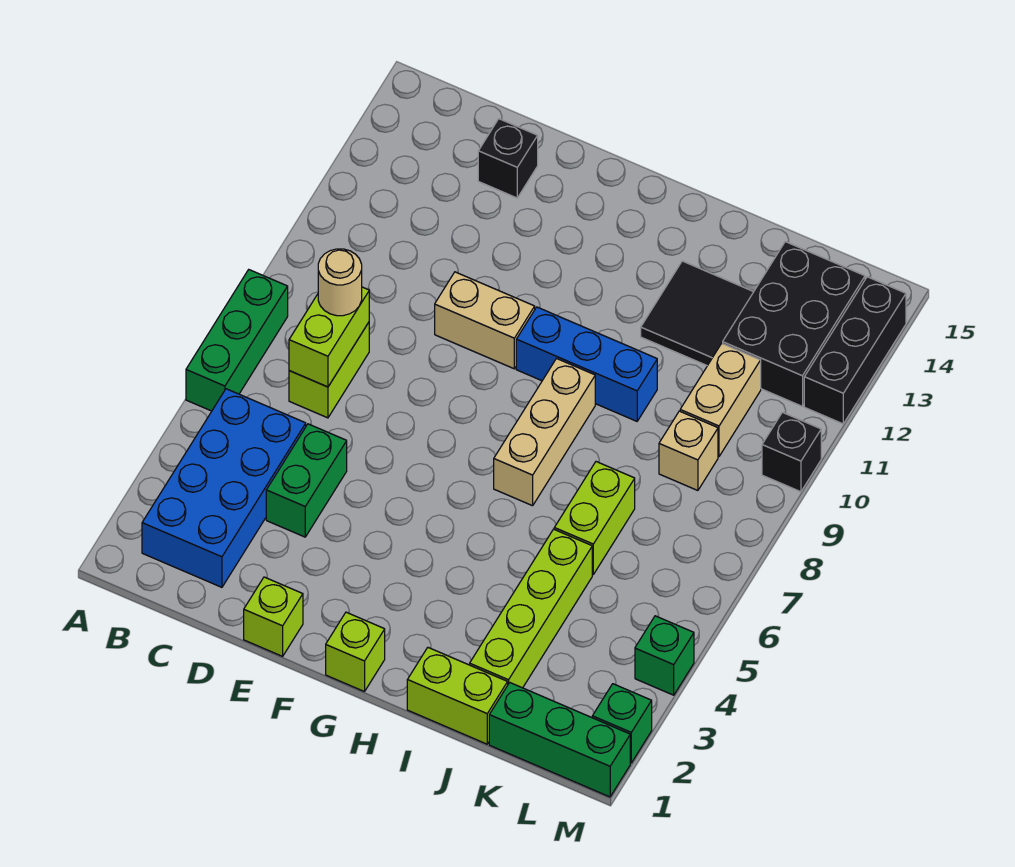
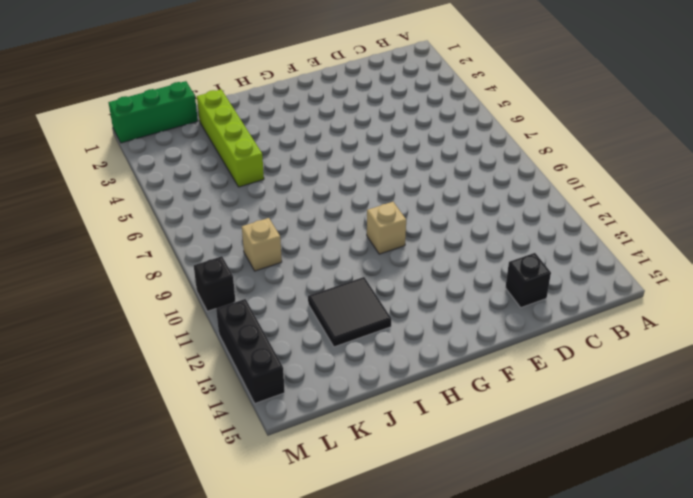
tan 1x1 brick [367,202,406,254] -> blue 1x3 brick [516,307,657,421]
none -> green 1x3 brick [186,270,288,411]
none -> blue 2x4 brick [142,389,306,587]
none -> lime 1x2 brick [289,322,369,418]

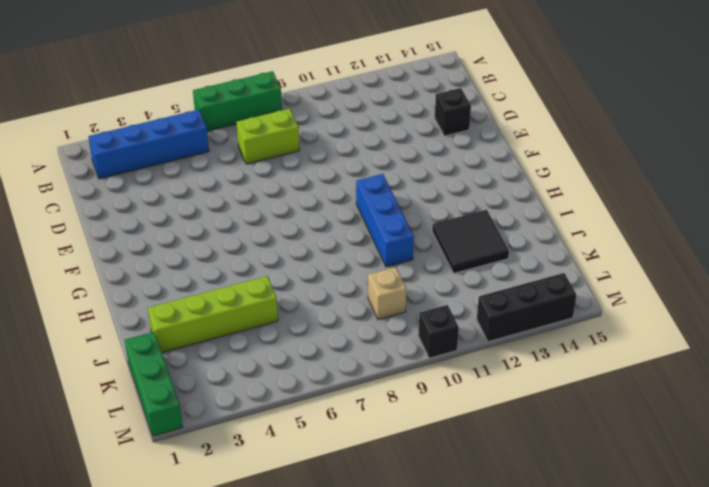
blue 1x4 brick [88,110,209,179] -> blue 2x4 brick [142,389,306,587]
none -> green 1x2 brick [266,424,347,537]
none -> lime 1x1 brick [244,577,303,656]
none -> tan 1x2 brick [435,272,535,369]

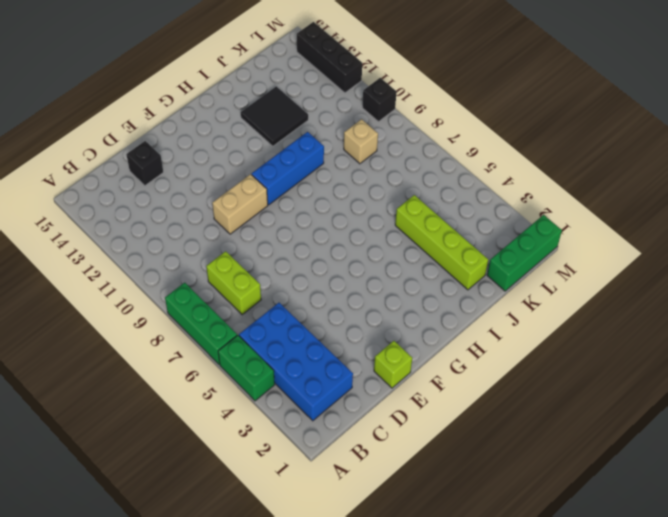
green 1x2 brick [218,335,275,401] -> green 1x2 brick moved to [266,424,347,537]
none -> lime 1x1 brick [326,612,385,692]
none -> tan 1x3 brick [494,359,595,506]
none -> lime 1x2 brick [407,648,508,744]

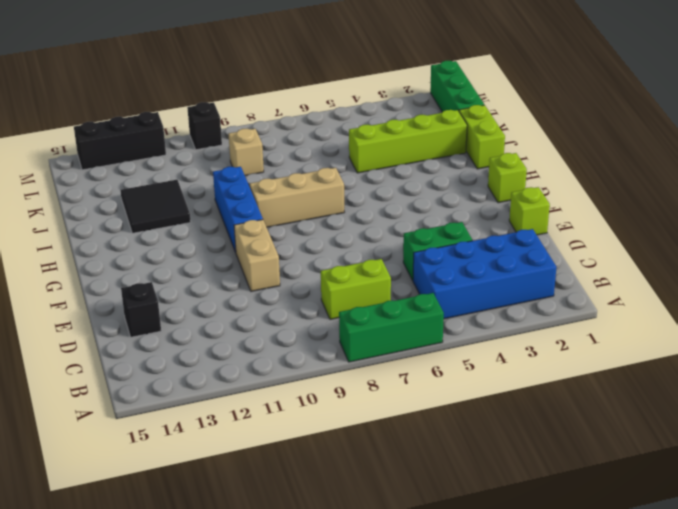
none -> lime 1x2 brick [554,462,635,575]
none -> tan 1x2 brick [680,343,761,457]
none -> black 2x3 brick [723,242,865,406]

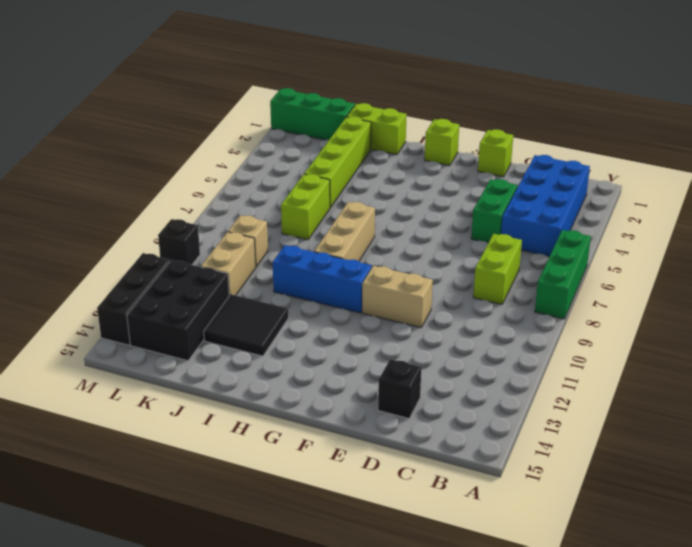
none -> green 1x1 brick [592,684,652,763]
none -> green 1x1 brick [635,616,694,695]
none -> lime 1x2 brick [289,287,369,387]

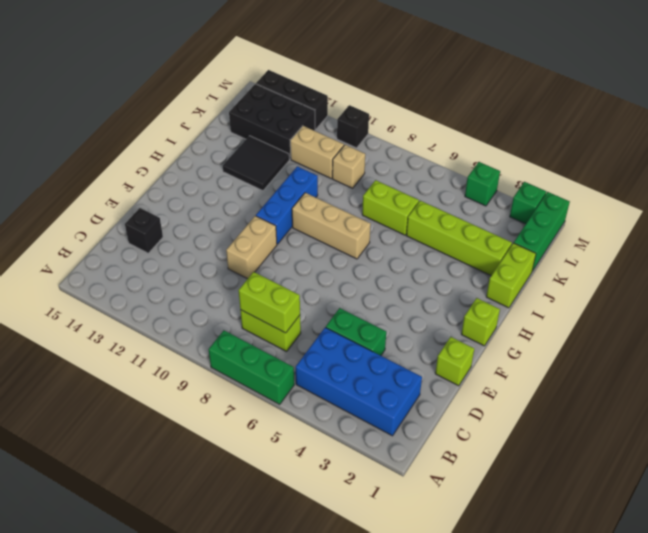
none -> tan 1x1 round brick [318,249,362,316]

